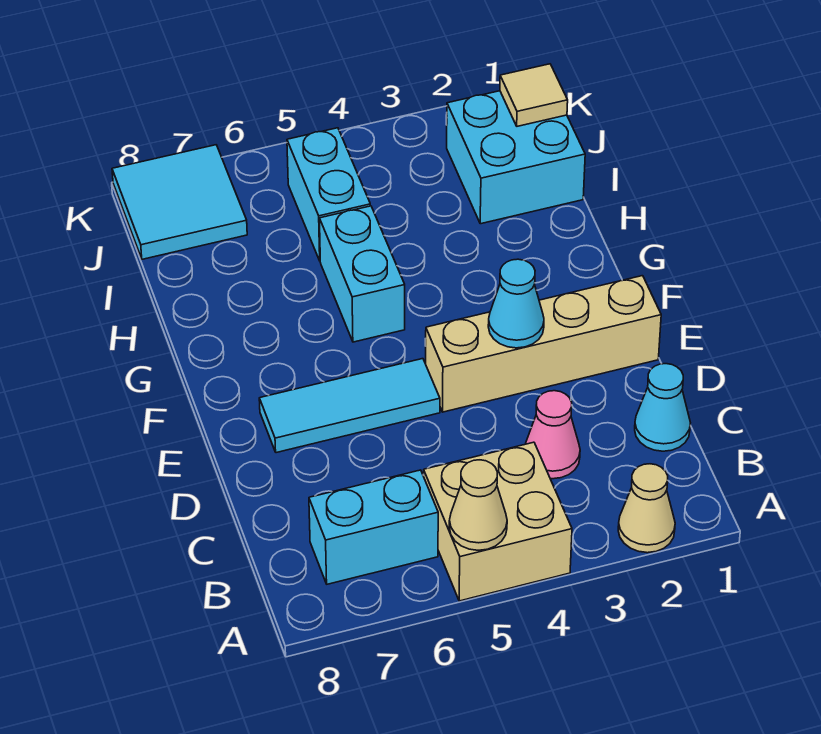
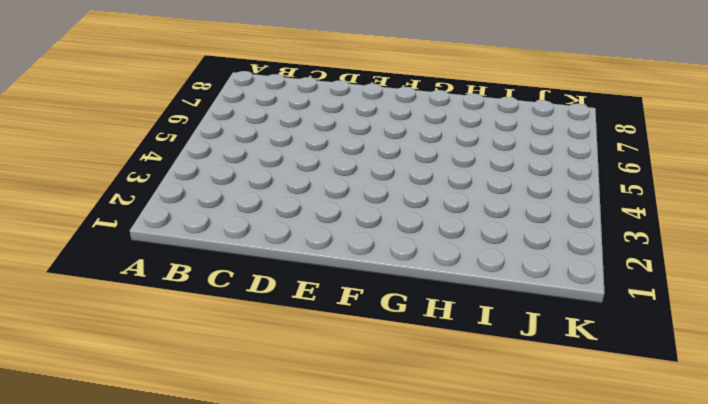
none -> tan 1x1 cone [618,464,675,553]
none -> tan 2x2 brick [424,442,572,601]
none -> cyan 1x2 brick [309,470,438,584]

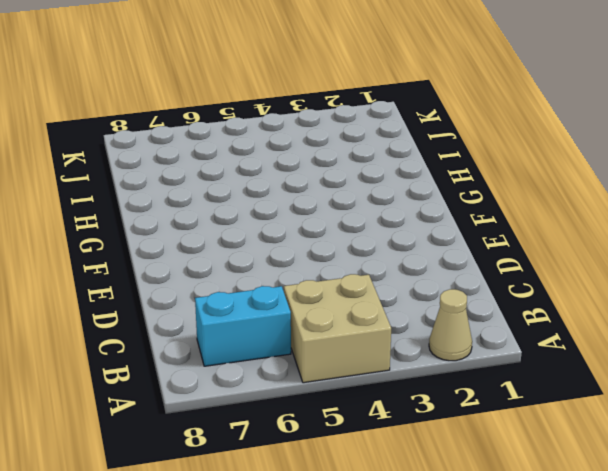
none -> cyan 1x1 cone [635,364,690,451]
none -> pink 1x1 cone [526,391,580,479]
none -> tan 1x4 brick [426,276,661,412]

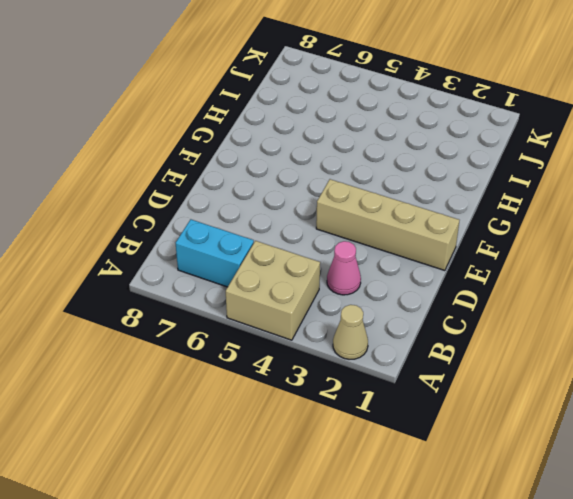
none -> cyan 1x1 cone [635,364,690,451]
none -> cyan 1x3 tile [259,359,440,453]
none -> cyan 1x2 brick [319,206,405,342]

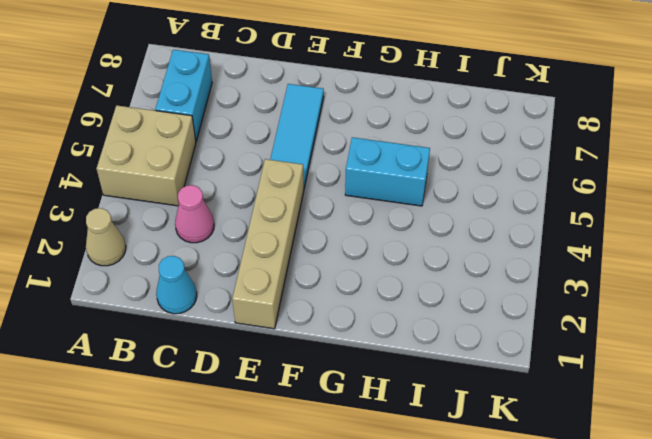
none -> cyan 2x2 brick [447,91,585,224]
none -> cyan 1x2 brick [287,128,370,261]
none -> cyan 2x2 tile [112,145,247,259]

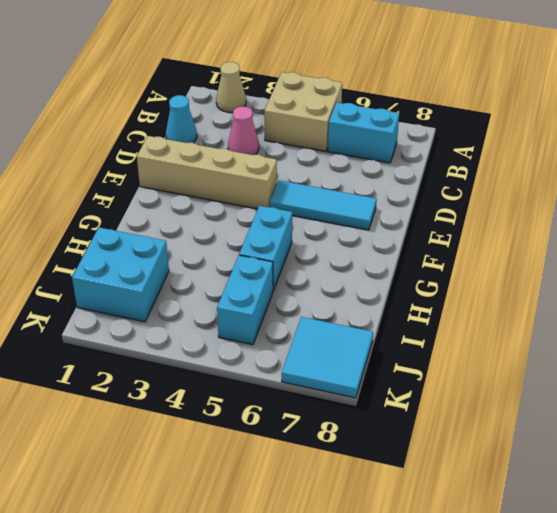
none -> tan 1x1 cone [449,460,507,550]
none -> cyan 1x1 cone [488,259,544,348]
none -> tan 1x1 tile [500,64,568,126]

